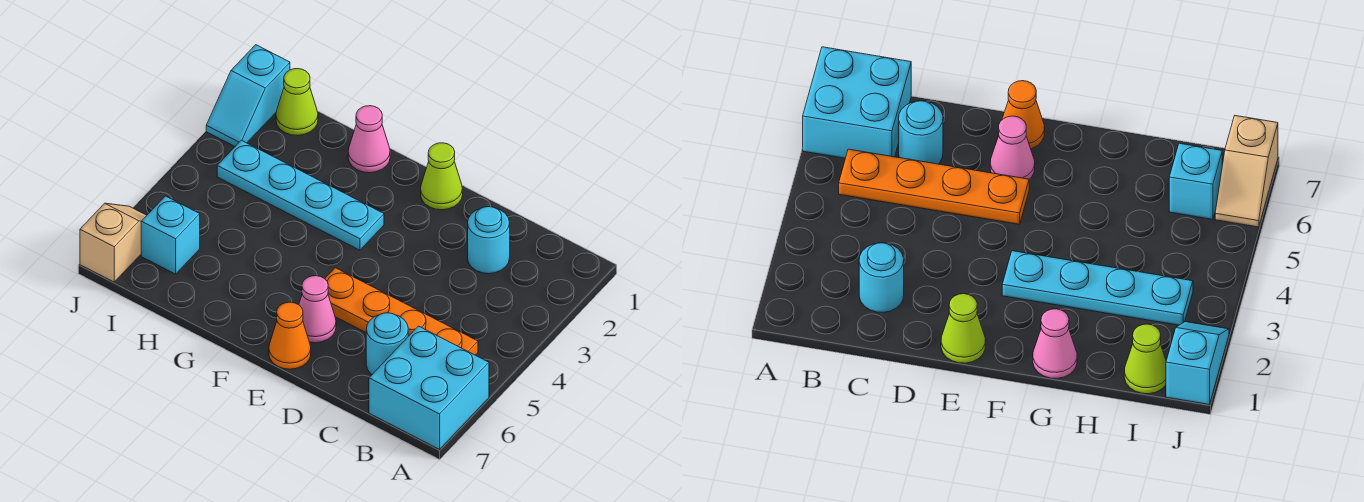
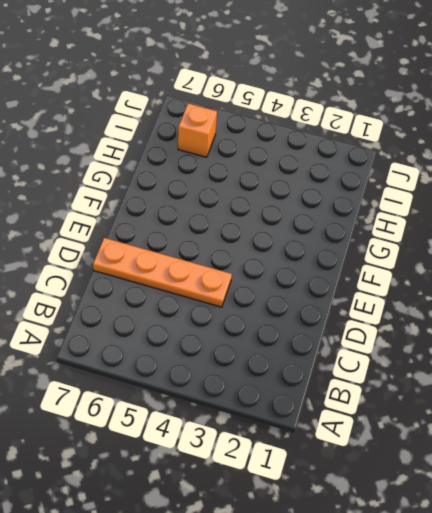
orange 1x4 plate [93,238,232,307] -> orange 1x4 plate turned to [325,268,478,355]
orange 1x1 brick [178,103,217,157] -> cyan 1x1 brick [141,196,200,274]
none -> cyan 2x2 brick [369,326,489,449]
none -> cyan 1x1 round brick [468,207,510,274]
none -> cyan 1x1 round brick [366,313,408,374]

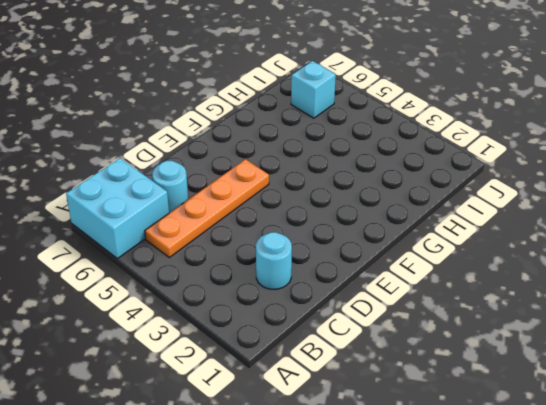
none -> lime 1x1 cone [421,143,463,210]
none -> pink 1x1 cone [299,276,336,343]
none -> orange 1x1 cone [269,302,311,369]

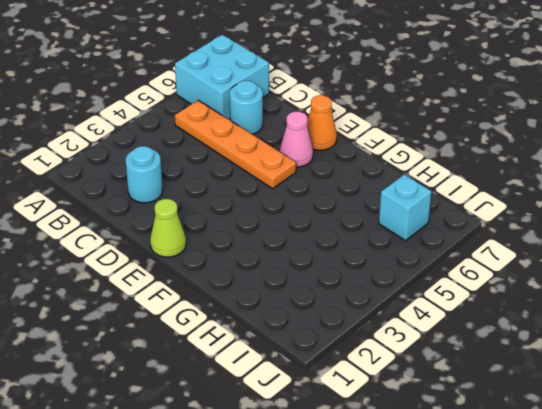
none -> cyan 1x4 plate [217,140,384,250]
none -> pink 1x1 cone [348,106,390,173]
none -> lime 1x1 cone [276,69,318,136]

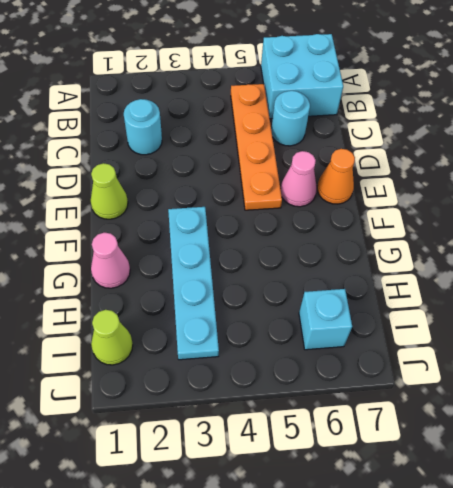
none -> cyan 1x2 slope [206,45,290,146]
none -> tan 1x2 slope [80,203,147,282]

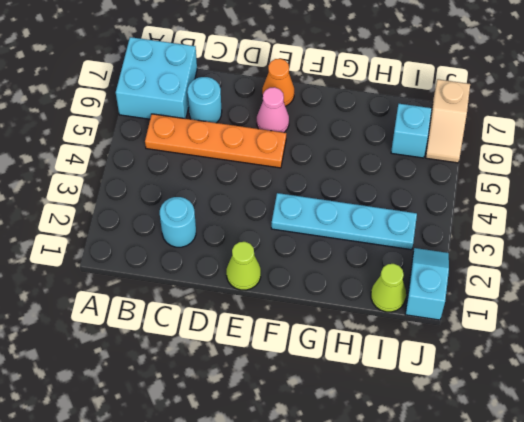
none -> pink 1x1 cone [348,106,390,173]

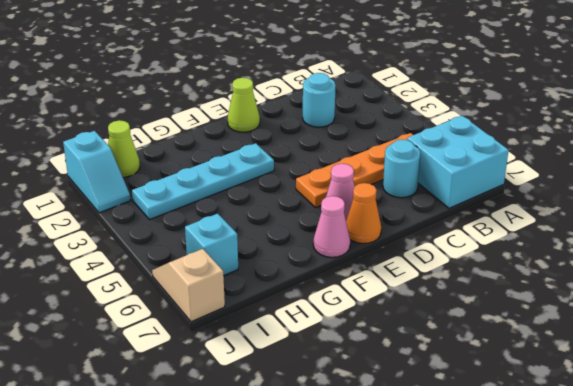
pink 1x1 cone [313,196,350,257] -> pink 1x1 cone moved to [348,106,390,173]

